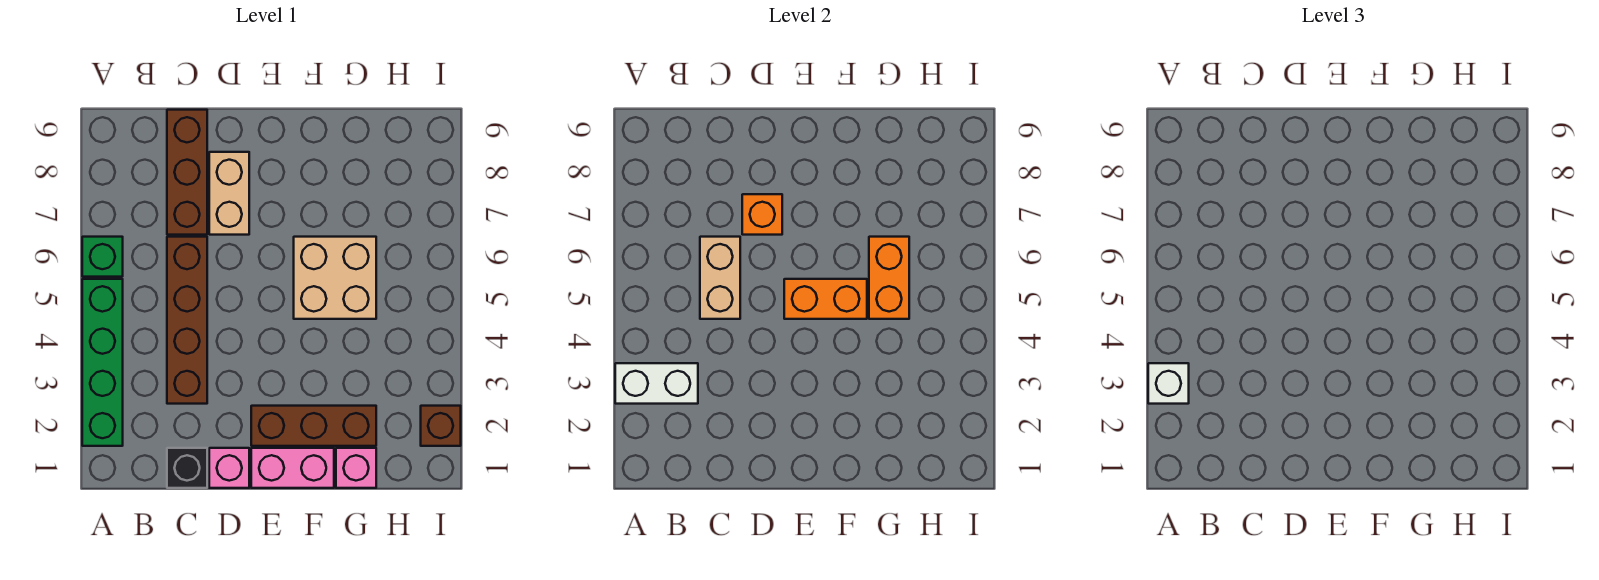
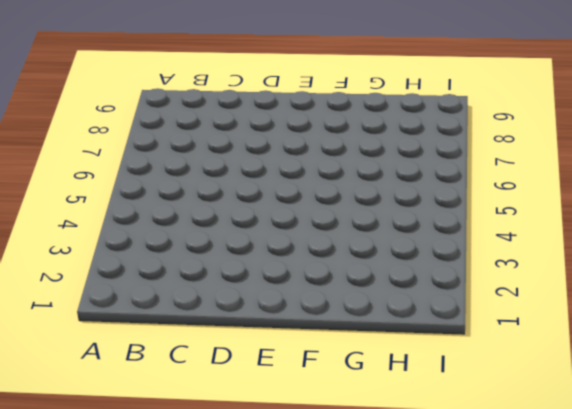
none -> green 1x4 brick [82,279,123,446]
none -> green 1x1 brick [82,237,123,277]
none -> black 1x1 brick [167,448,207,488]

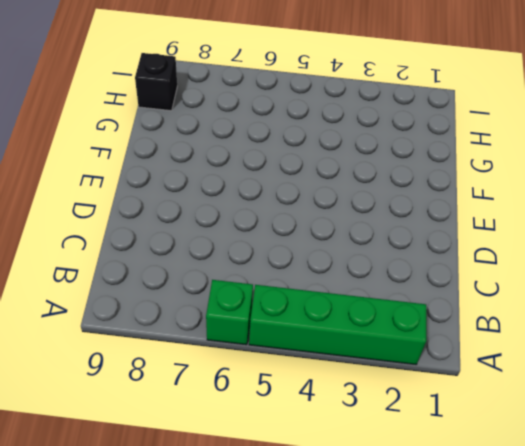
black 1x1 brick [135,53,177,111] -> black 1x1 brick moved to [167,448,207,488]
none -> brown 1x4 brick [167,237,207,404]
none -> brown 1x3 brick [167,110,207,235]
none -> pink 1x1 brick [209,448,249,488]

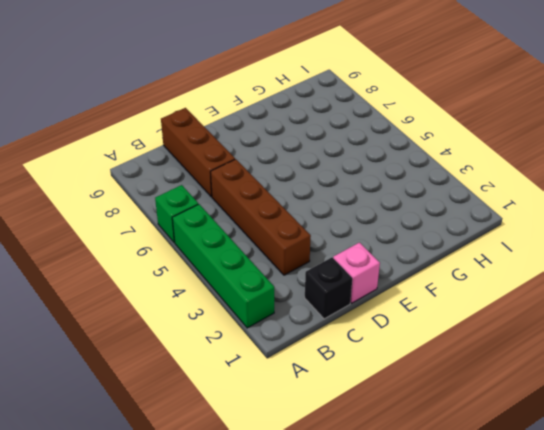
none -> tan 1x2 brick [209,152,249,235]
none -> pink 1x2 brick [251,448,334,488]
none -> brown 1x3 brick [251,406,376,446]

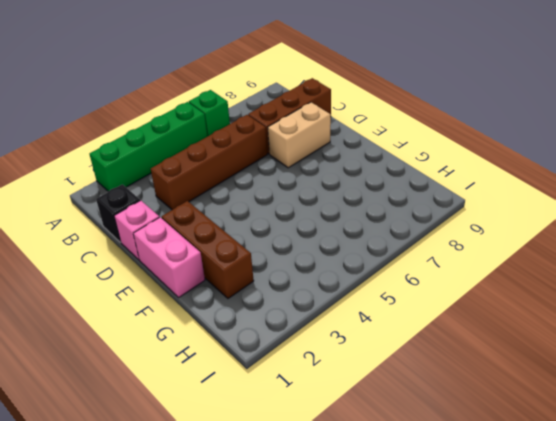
none -> tan 2x2 brick [294,237,376,319]
none -> pink 1x1 brick [336,448,376,488]
none -> brown 1x1 brick [421,406,461,446]

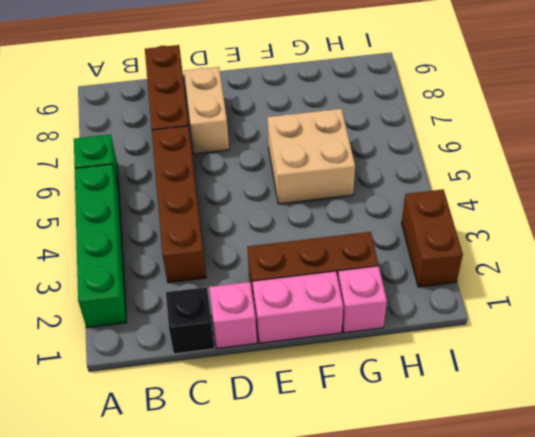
brown 1x2 brick [401,189,463,287] -> brown 1x1 brick [421,406,461,446]
none -> white 1x2 brick [615,363,698,404]
none -> tan 1x2 brick [700,237,740,319]
none -> orange 1x1 brick [742,194,782,235]

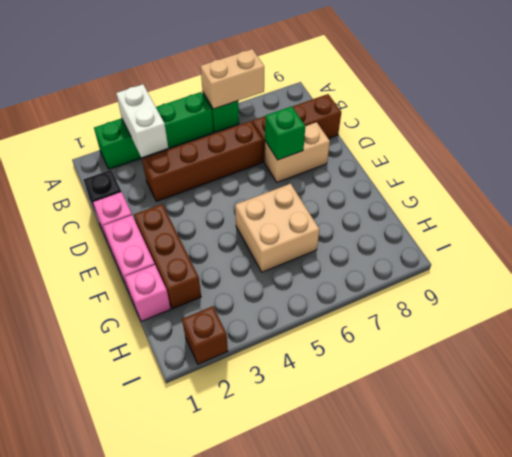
tan 1x2 brick [200,49,264,109] -> tan 1x2 brick moved to [700,237,740,319]
green 1x1 brick [265,106,305,160] -> orange 1x1 brick [742,194,782,235]
none -> orange 1x2 brick [784,279,867,319]
none -> orange 1x2 brick [869,237,909,319]
none -> white 1x1 brick [1148,363,1189,404]

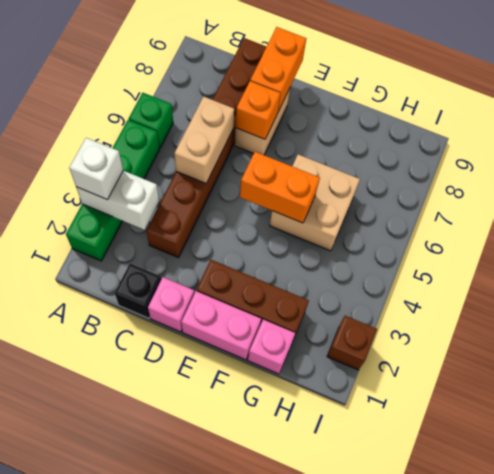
orange 1x2 brick [250,27,306,111] -> orange 1x2 brick moved to [869,237,909,319]

